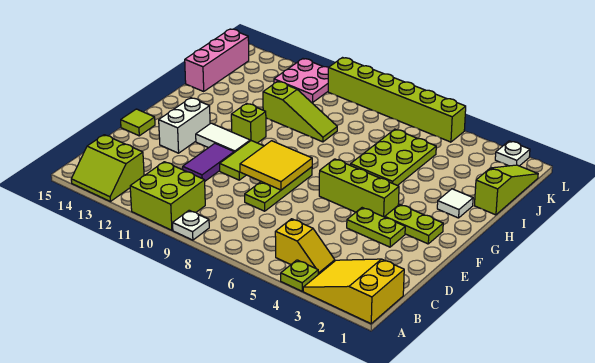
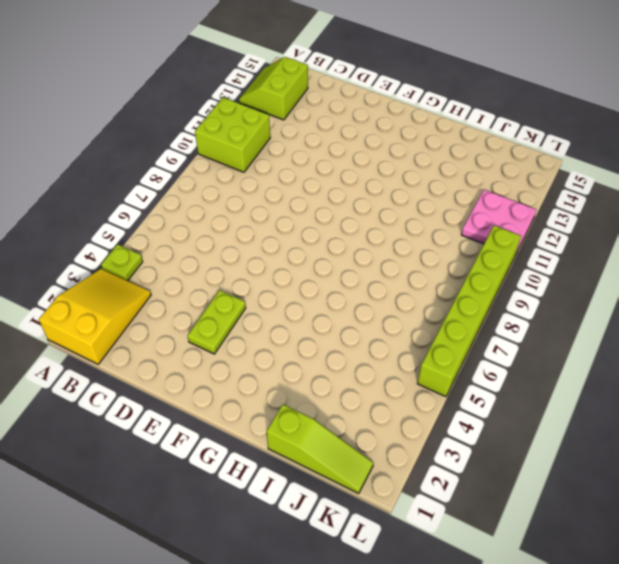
none -> white 1x1 plate [173,210,209,240]
none -> yellow 1x2 slope [275,219,335,275]
none -> lime 1x3 plate [245,167,312,211]

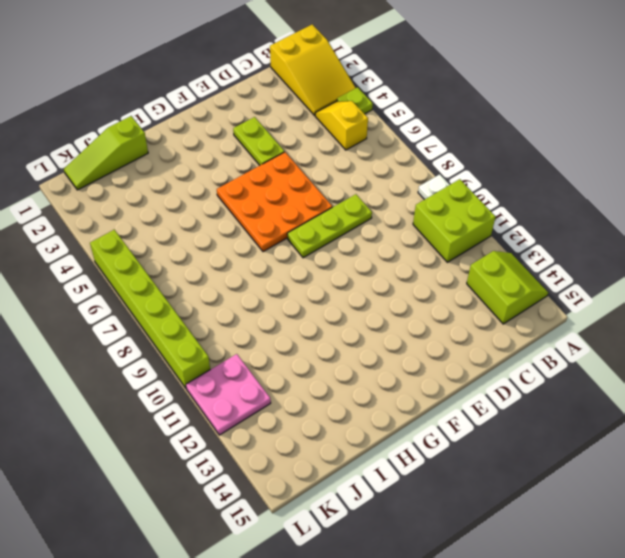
orange 3x3 plate [217,152,332,252] -> lime 1x3 brick [319,159,399,217]
none -> purple 1x2 tile [183,144,234,181]
none -> lime 1x2 tile [220,141,264,180]
none -> white 1x2 brick [159,98,210,153]

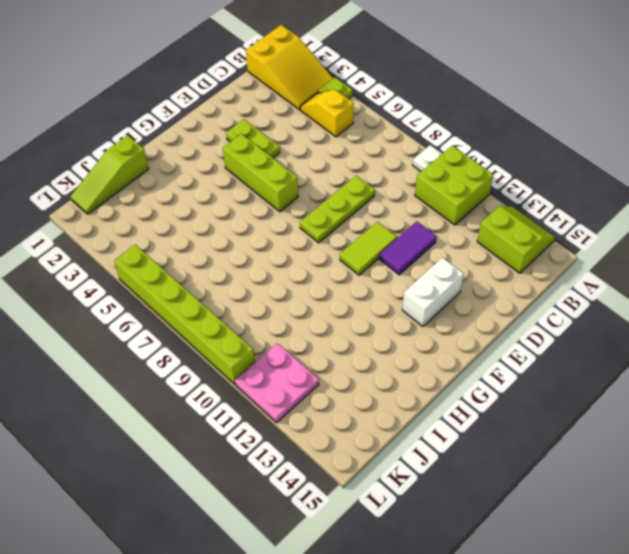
none -> lime 1x1 tile [121,109,155,136]
none -> lime 1x2 plate [385,204,443,244]
none -> white 1x2 tile [196,123,250,153]

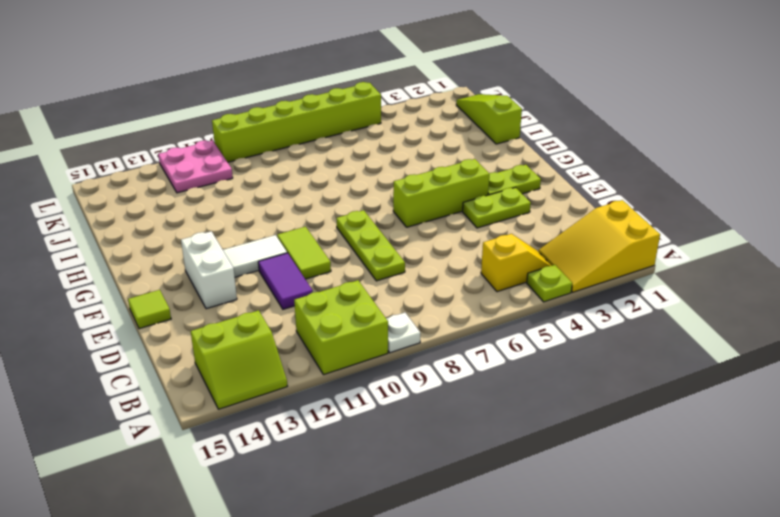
none -> lime 1x1 brick [231,103,266,143]
none -> white 1x1 tile [437,189,473,218]
none -> lime 2x3 plate [351,129,436,186]

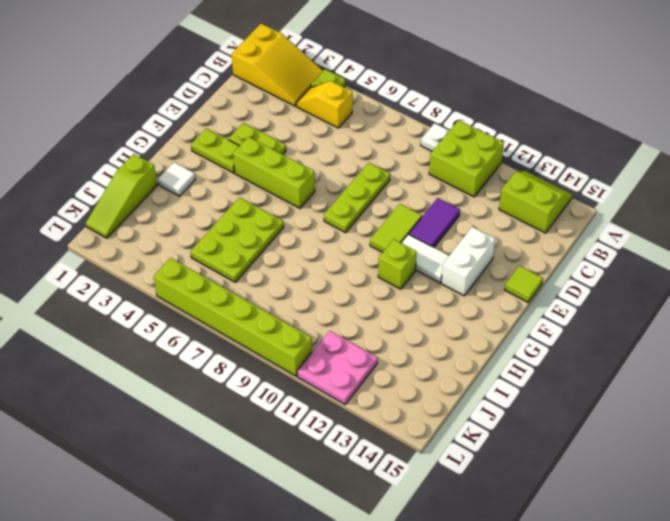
none -> lime 1x3 slope [263,81,337,142]
none -> pink 1x3 brick [185,29,249,91]
none -> white 1x1 plate [495,141,530,166]

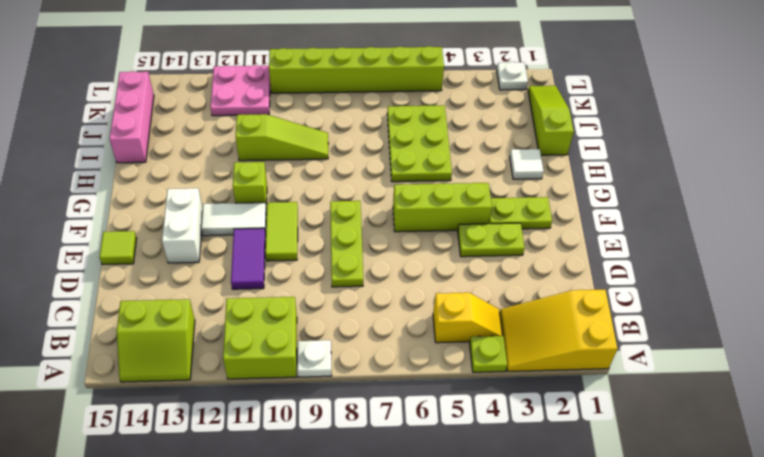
none -> yellow 2x2 tile [240,141,312,190]

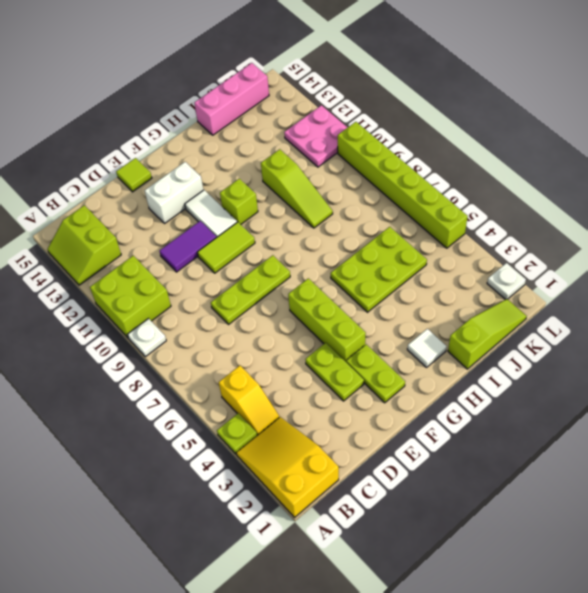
none -> yellow 2x2 tile [240,141,312,190]

